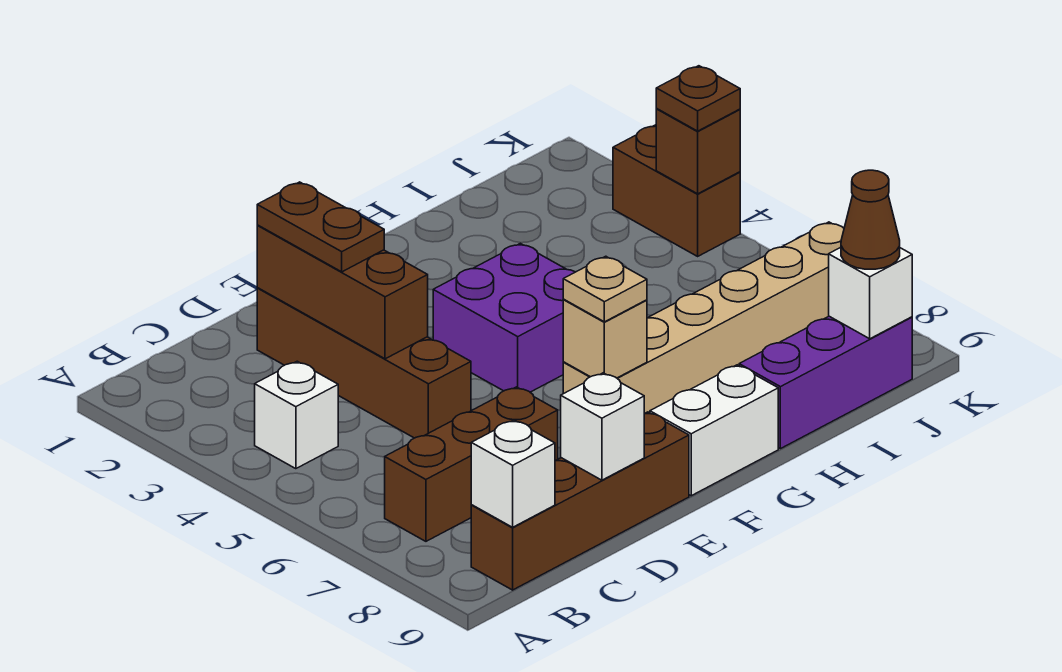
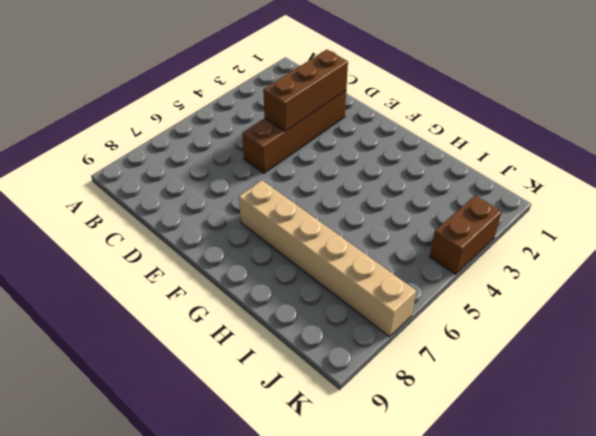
none -> white 1x1 brick [255,361,338,469]
none -> brown 1x3 brick [385,387,558,541]
none -> brown 1x4 brick [471,412,689,590]

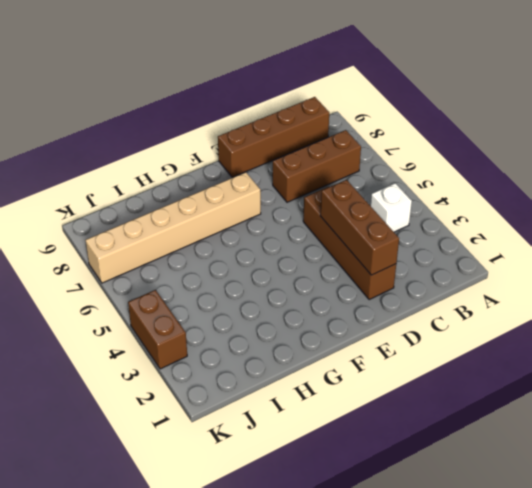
none -> purple 2x2 brick [433,243,575,392]
none -> white 1x2 brick [650,365,778,496]
none -> purple 1x3 brick [739,316,912,449]

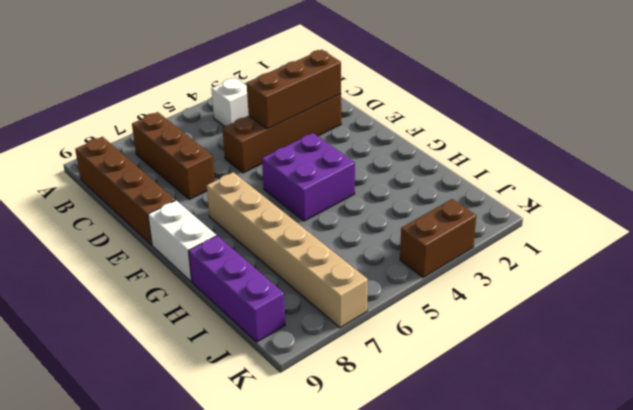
none -> white 1x1 brick [471,420,555,527]
none -> white 1x1 brick [561,373,644,480]
none -> tan 1x1 brick [563,300,647,378]

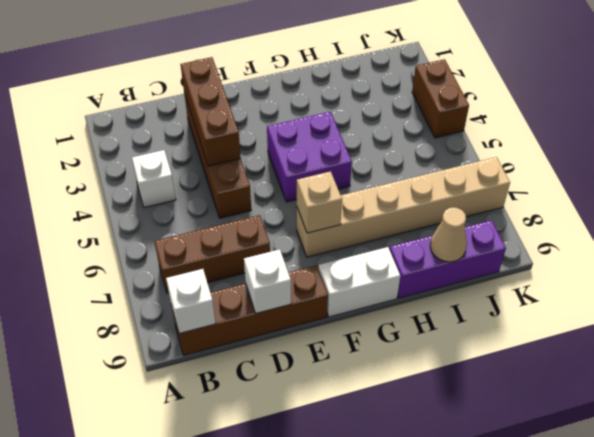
tan 1x1 cone [430,208,467,262] -> none
none -> white 1x1 brick [829,247,912,339]
none -> brown 1x1 brick [656,109,740,194]
none -> brown 1x2 plate [257,182,384,272]

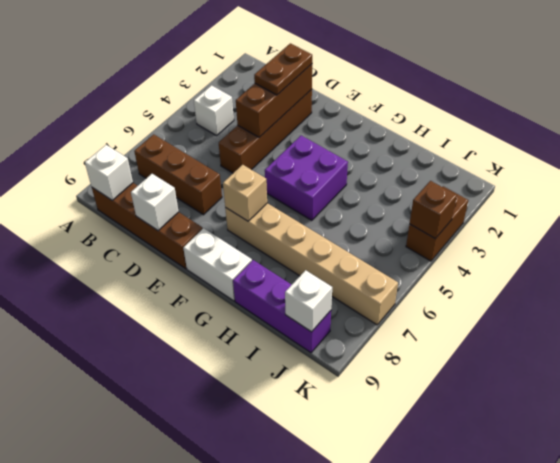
none -> tan 1x1 plate [563,256,647,322]
none -> brown 1x1 cone [841,170,900,269]
none -> brown 1x1 plate [656,66,740,131]

